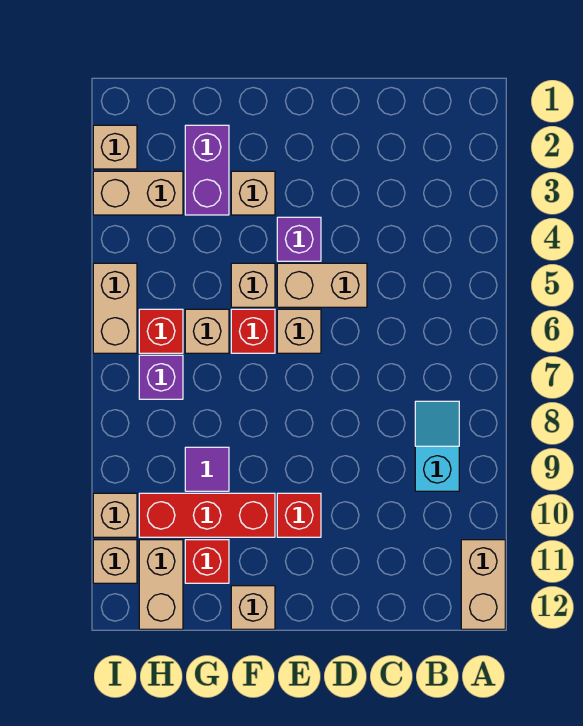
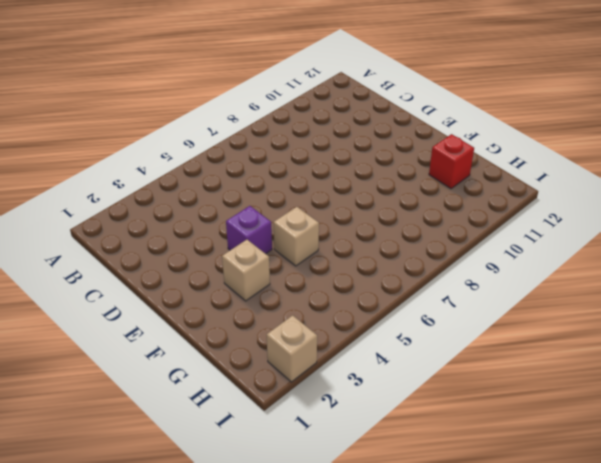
none -> tan 1x2 brick [461,540,505,629]
none -> cyan 1x2 slope [415,401,459,491]
none -> tan 1x2 brick [277,263,367,307]

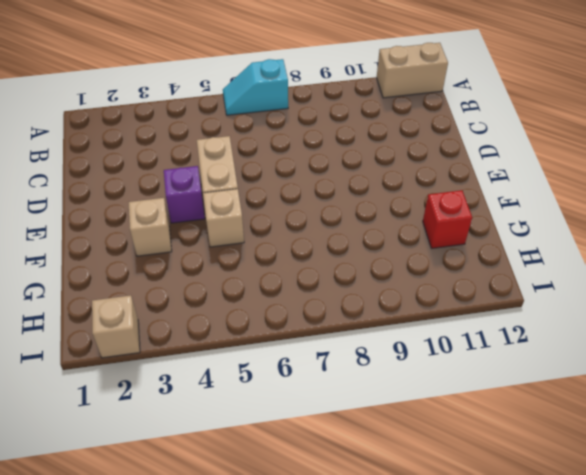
cyan 1x2 slope [223,59,288,115] -> cyan 1x2 slope moved to [415,401,459,491]
none -> tan 1x1 brick [277,309,321,353]
none -> red 1x1 brick [277,493,321,537]
none -> red 1x1 brick [231,309,275,353]

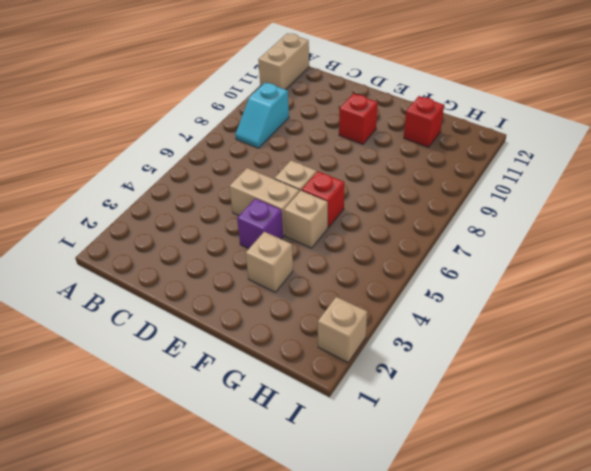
none -> red 1x3 brick [139,493,275,537]
none -> tan 1x1 brick [231,586,275,629]
none -> purple 1x2 brick [185,125,229,215]

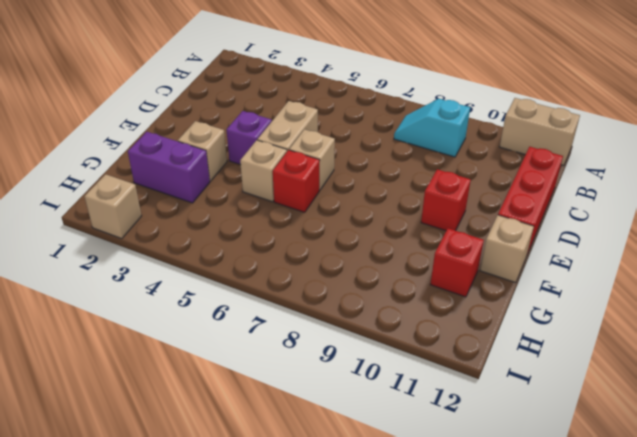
red 1x3 brick [498,147,563,254] -> red 1x3 brick moved to [139,493,275,537]
none -> tan 1x1 brick [185,309,229,353]
none -> purple 1x1 tile [185,447,229,491]
none -> tan 1x2 brick [93,171,183,215]

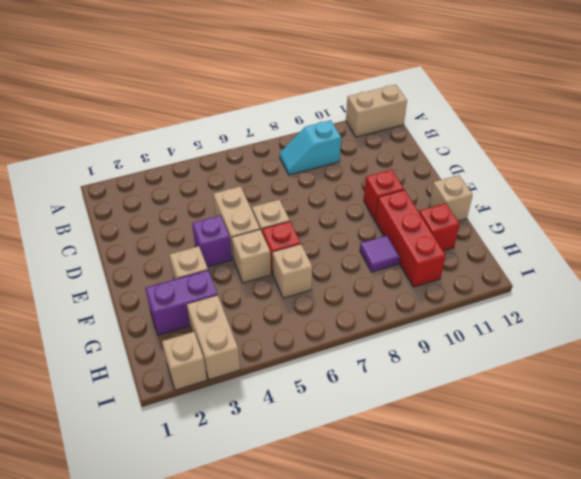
none -> red 1x1 brick [139,309,183,353]
none -> purple 1x1 brick [139,355,183,399]
none -> tan 1x2 brick [139,540,183,629]

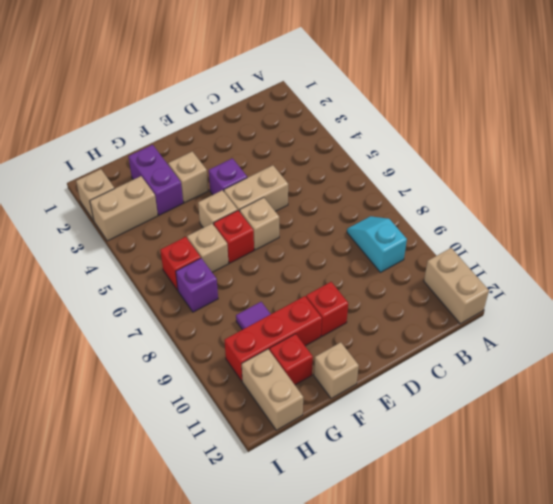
none -> tan 1x2 brick [93,263,137,353]
none -> tan 1x1 brick [93,493,137,537]
none -> tan 1x1 brick [93,540,137,583]

